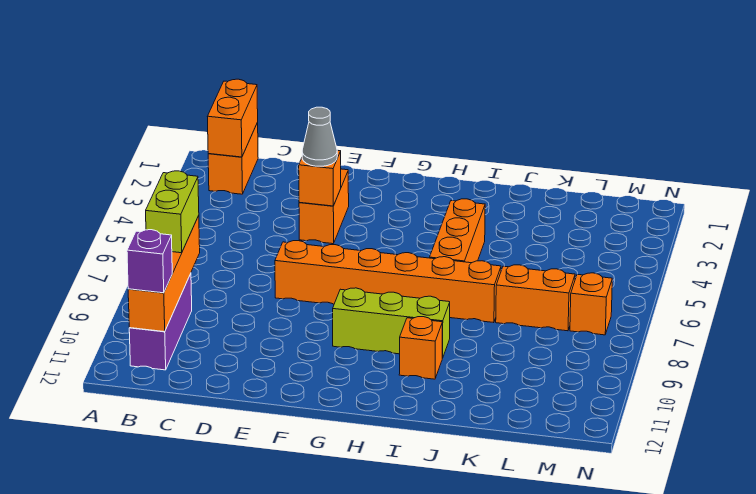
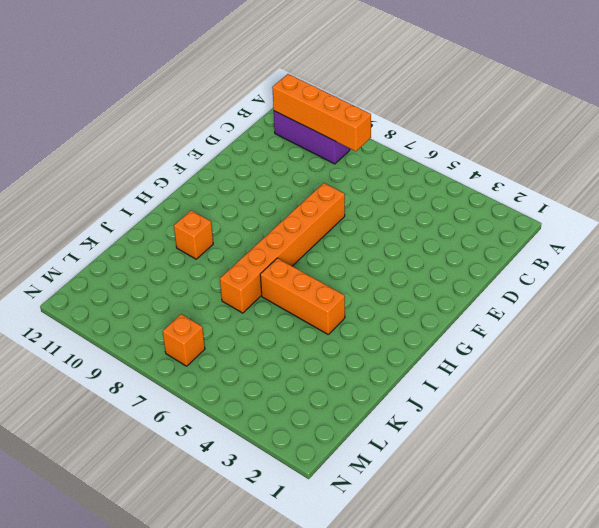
none -> orange 1x2 brick [208,123,258,194]
none -> orange 1x2 brick [299,169,349,244]
none -> lime 1x3 brick [333,288,450,358]

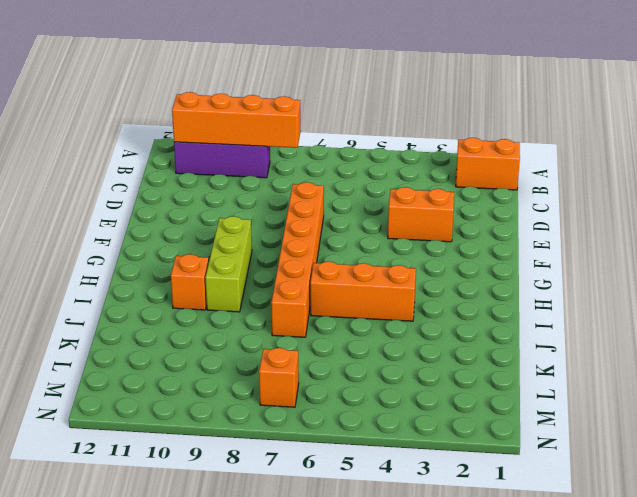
none -> orange 1x2 brick [496,265,575,331]
none -> orange 1x2 brick [207,79,258,157]
none -> orange 1x1 brick [299,150,341,206]

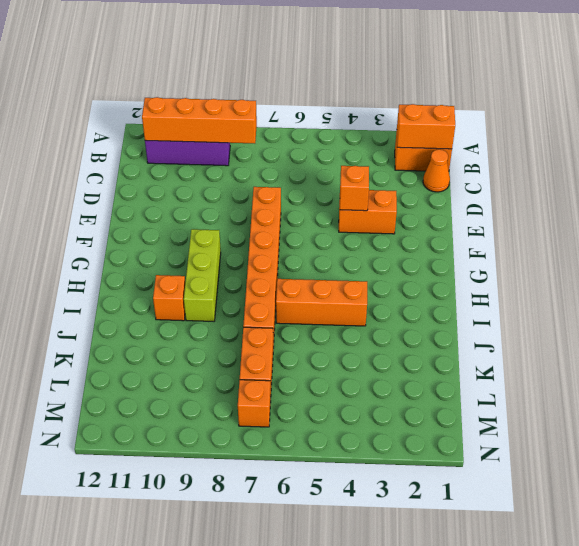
orange 1x1 cone [423,149,450,192] -> none
none -> lime 1x2 brick [146,171,199,253]
none -> purple 1x1 brick [127,230,172,293]
none -> grey 1x1 cone [302,107,337,166]

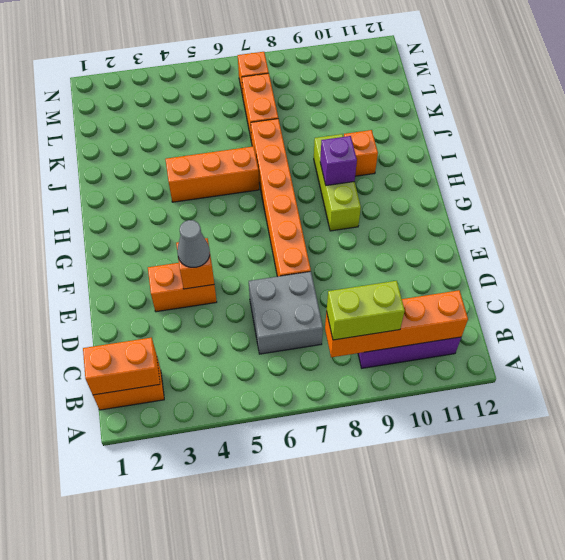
grey 2x2 brick [249,272,323,354] -> none
purple 1x1 brick [320,136,357,186] -> purple 1x1 brick moved to [127,230,172,293]

